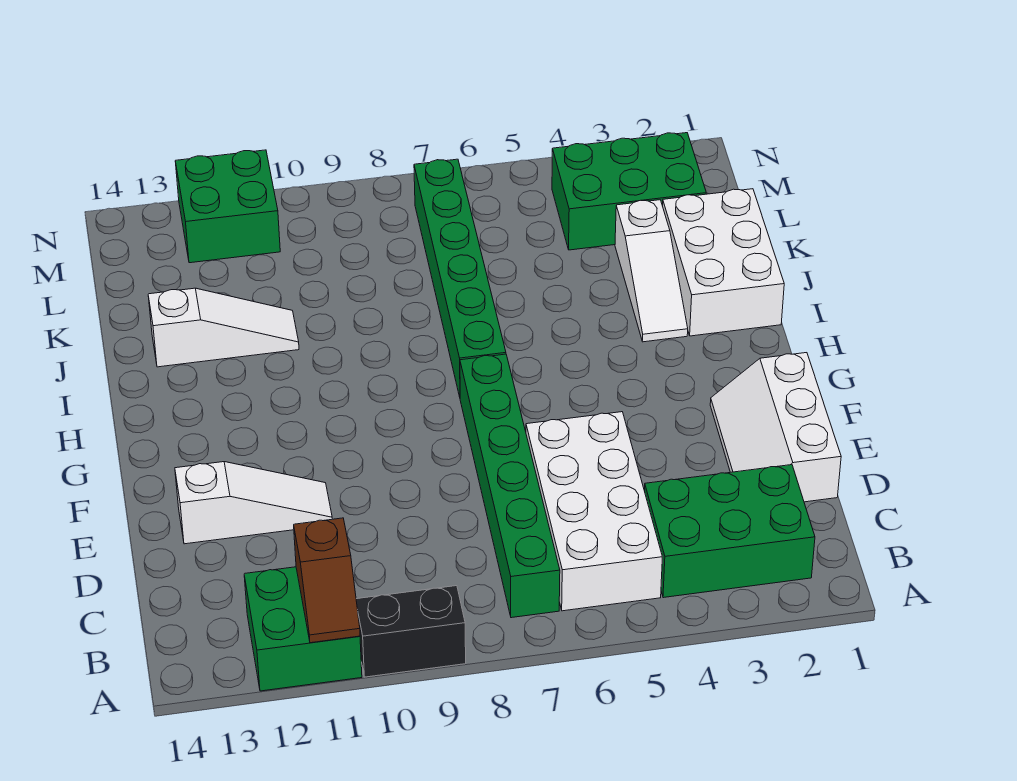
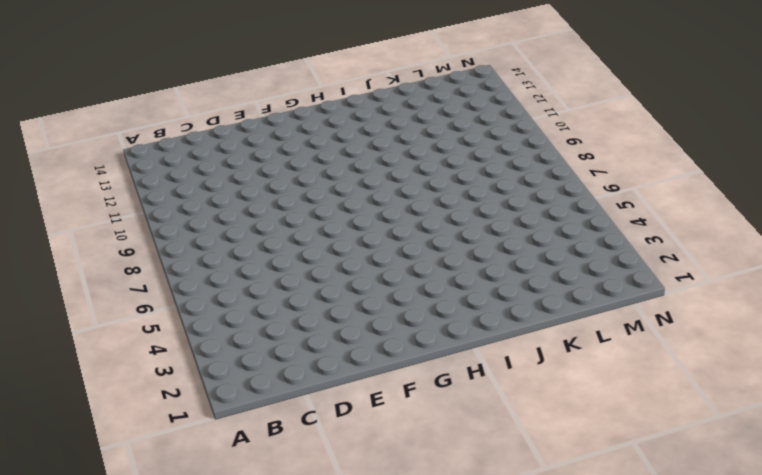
none -> black 1x2 brick [356,586,466,677]
none -> green 2x2 brick [244,567,362,691]
none -> green 2x3 brick [645,465,815,598]

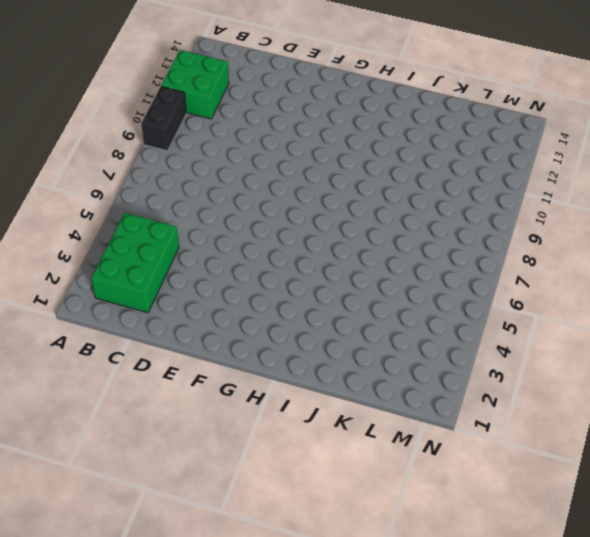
none -> white 2x4 brick [526,412,662,611]
none -> green 1x6 brick [460,354,560,618]
none -> white 2x3 slope [710,353,841,502]

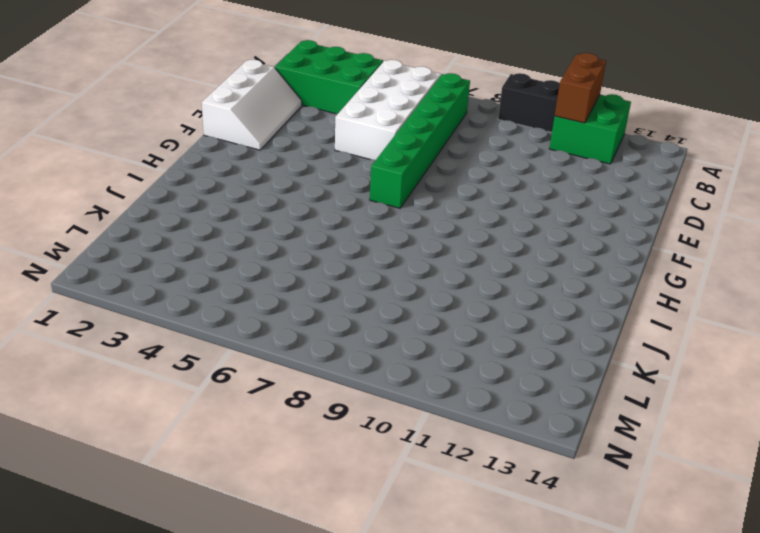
brown 1x2 brick [555,53,606,123] -> brown 1x2 slope [294,518,360,643]
none -> white 1x3 slope [175,462,332,544]
none -> green 1x6 brick [414,159,506,397]
none -> white 2x3 brick [663,189,784,336]

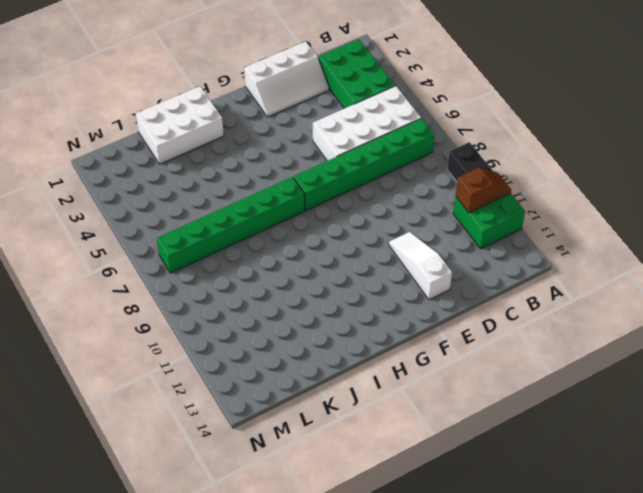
none -> white 1x3 slope [615,200,688,342]
none -> white 1x3 slope [148,288,299,367]
none -> green 2x3 brick [552,133,706,250]

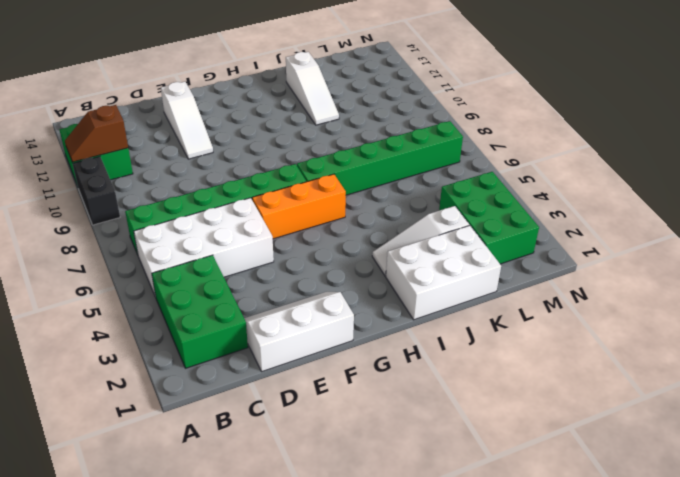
orange 1x3 brick [252,174,346,239] -> none
none -> green 2x2 brick [175,150,280,263]

